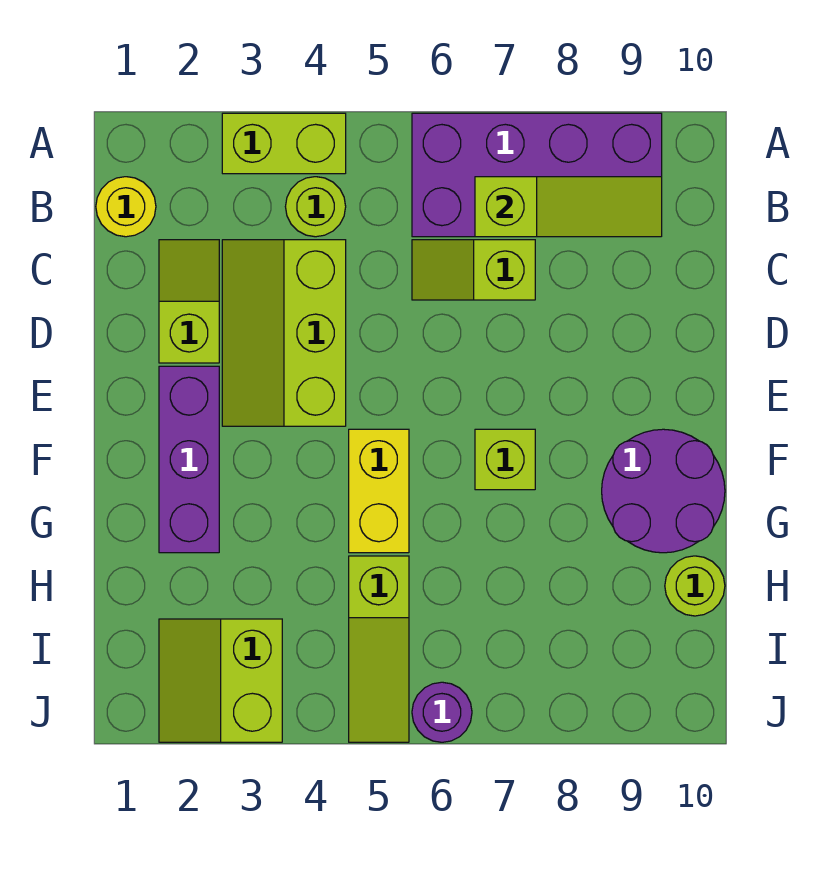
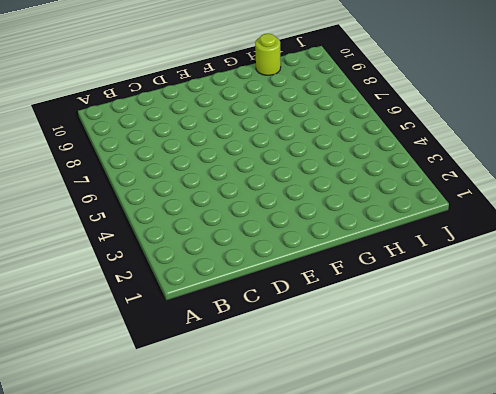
none -> lime 1x2 brick [222,113,346,174]
none -> purple 2x4 brick [412,113,662,237]
none -> yellow 1x1 round brick [96,177,156,237]

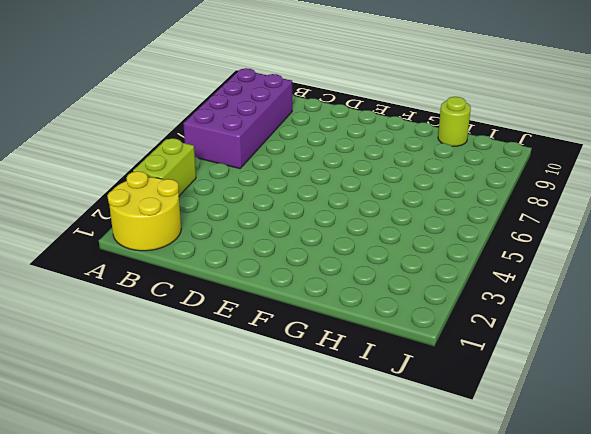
yellow 2x2 round brick [107,171,181,251] -> yellow 1x1 round brick [96,177,156,237]
none -> lime 1x1 round brick [285,177,346,237]
none -> lime 1x2 slope [159,240,219,363]
none -> lime 2x3 slope [222,240,346,426]

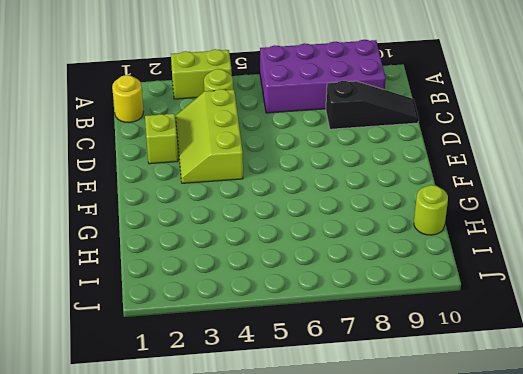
black 1x3 slope [326,81,419,129] -> none
none -> lime 1x2 slope [412,240,535,300]
none -> purple 1x3 brick [159,366,219,553]
none -> yellow 1x2 brick [349,429,409,553]

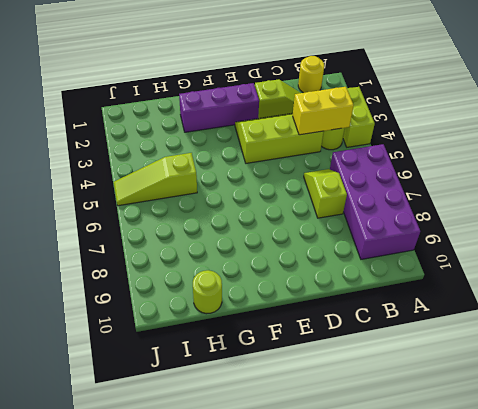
yellow 1x2 brick [293,87,354,135] -> yellow 1x2 brick moved to [349,429,409,553]
none -> lime 1x1 brick [475,429,535,490]
none -> purple 2x2 round brick [602,429,725,553]
none -> lime 2x2 slope [159,619,282,742]

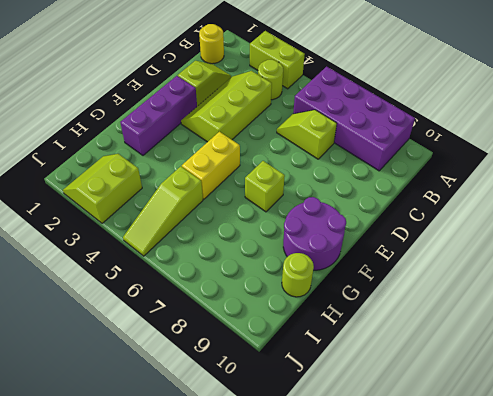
none -> purple 1x1 round brick [412,682,472,742]
none -> lime 1x3 slope [475,177,662,237]

